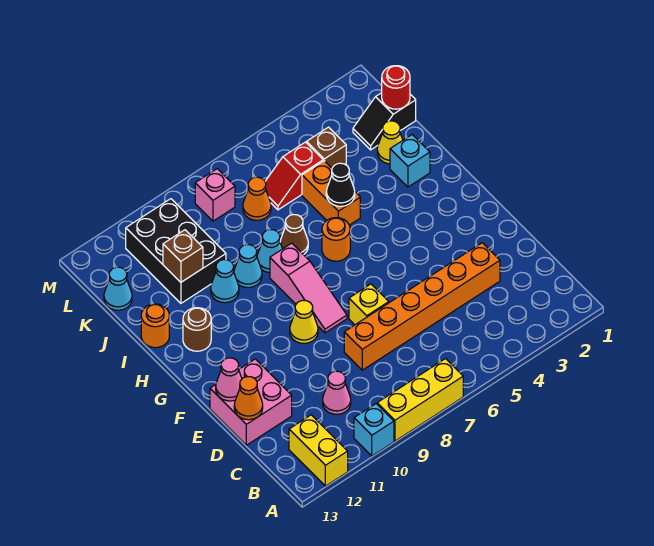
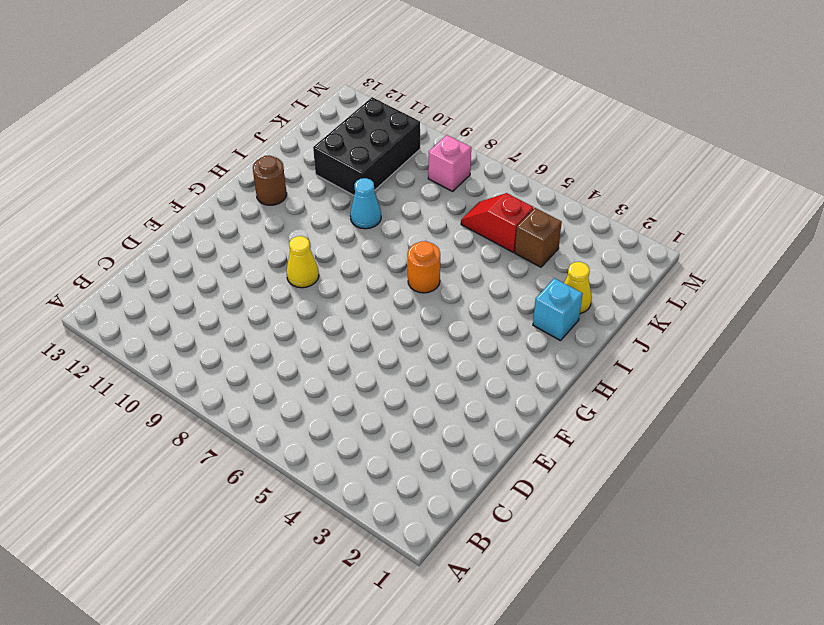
none -> yellow 1x3 brick [377,359,463,441]
none -> cyan 1x1 brick [354,404,394,456]
none -> yellow 1x2 brick [289,415,348,486]
none -> pink 1x1 cone [323,371,351,414]

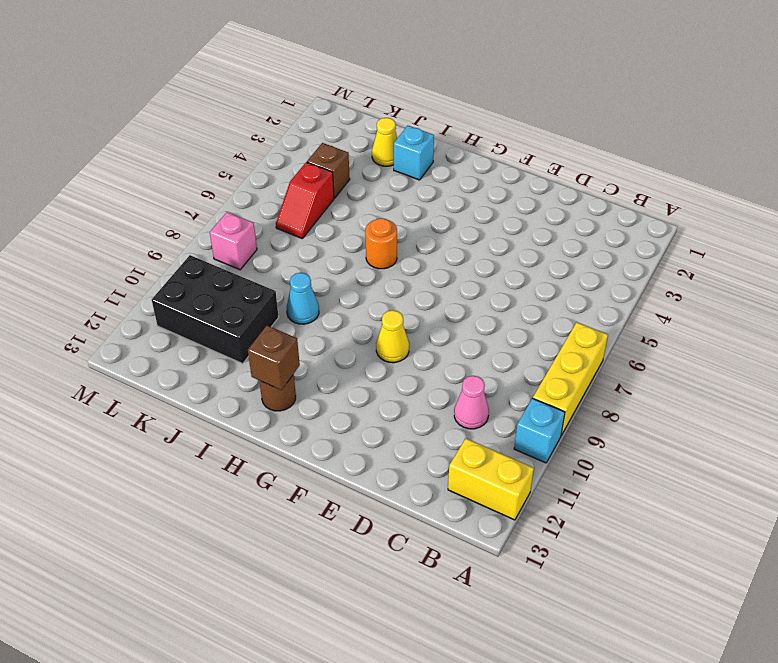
brown 1x1 brick [248,326,300,390] -> brown 1x1 brick moved to [163,230,203,282]
none -> orange 1x6 brick [344,243,500,370]
none -> pink 2x2 brick [210,359,292,445]
none -> yellow 1x1 brick [349,284,389,325]
none -> pink 1x3 slope [270,243,347,333]

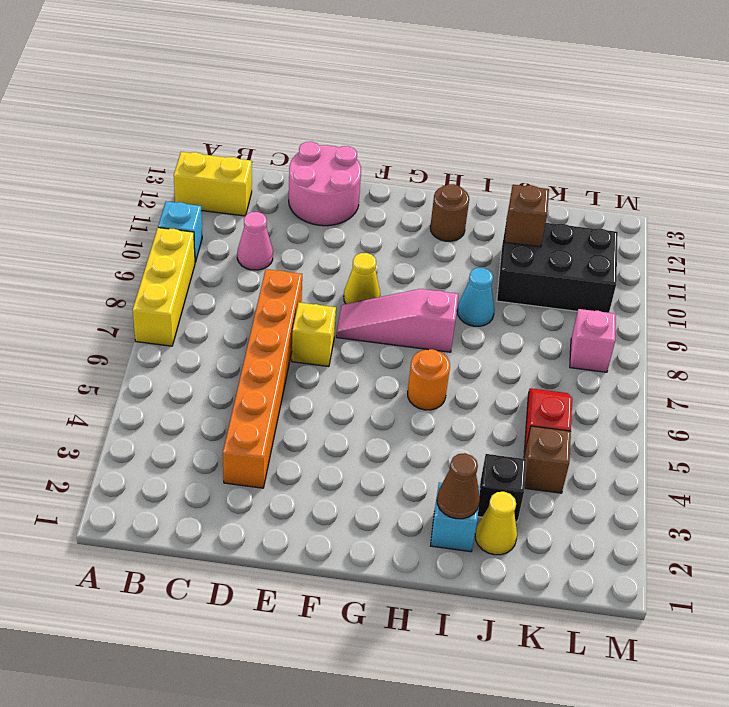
pink 2x2 round brick [289,142,361,226] -> pink 2x2 brick [210,359,292,445]
brown 1x1 cone [437,453,480,519] -> brown 1x1 cone moved to [280,215,308,255]
black 1x1 brick [478,454,526,522] -> none
none -> orange 1x2 brick [302,161,360,225]
none -> cyan 1x1 cone [257,230,282,272]
none -> cyan 1x1 cone [211,260,239,303]
none -> orange 1x1 round brick [141,304,169,348]

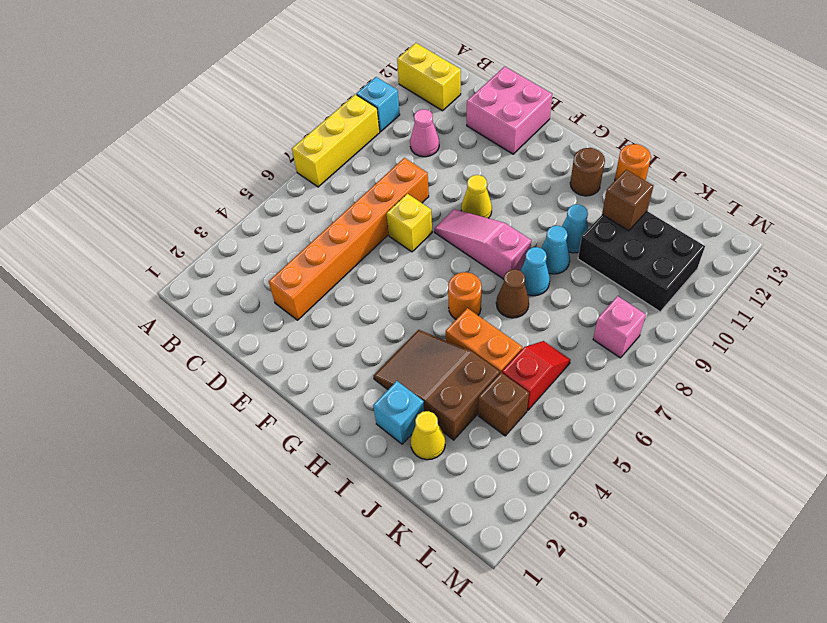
brown 2x3 slope [374,330,500,440] -> none
none -> black 1x2 slope [353,93,416,150]
none -> orange 1x1 cone [243,177,271,220]
none -> cyan 1x1 cone [104,267,132,310]
none -> orange 1x1 cone [234,377,263,420]

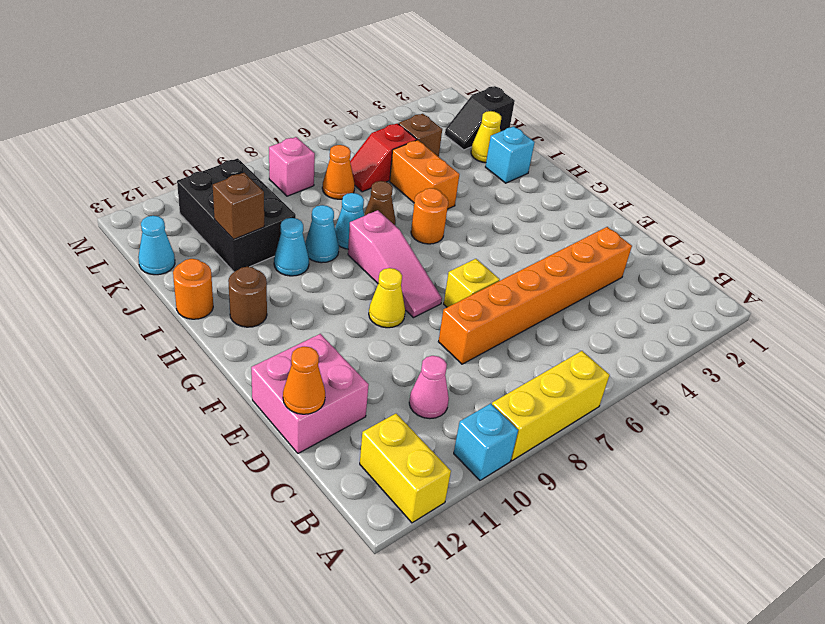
none -> pink 1x1 cone [216,358,242,401]
none -> black 1x1 cone [326,163,355,206]
none -> red 1x1 round brick [382,66,410,109]

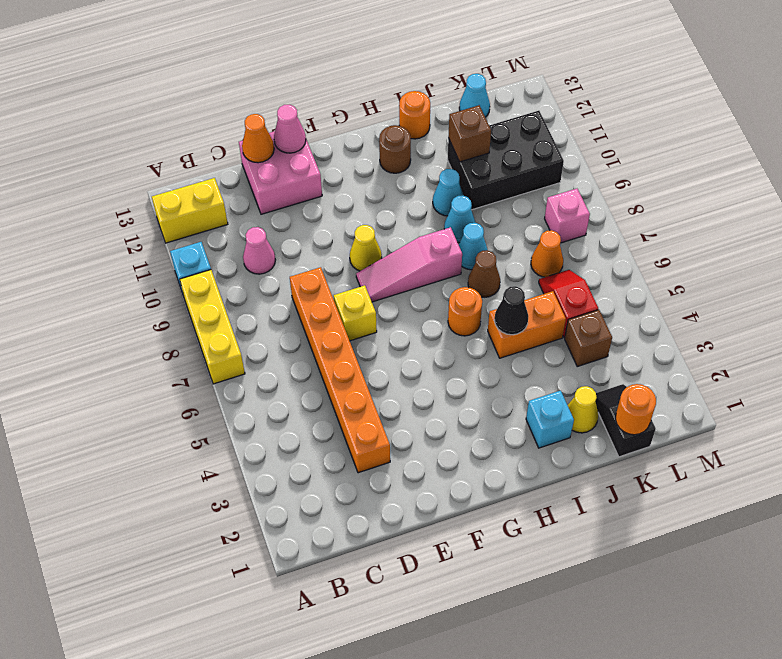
orange 1x1 round brick [616,384,656,435] -> red 1x1 round brick [382,66,410,109]

